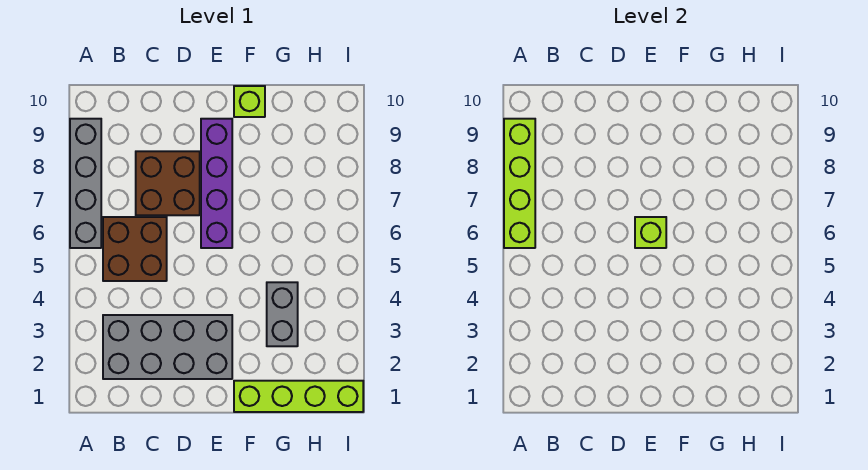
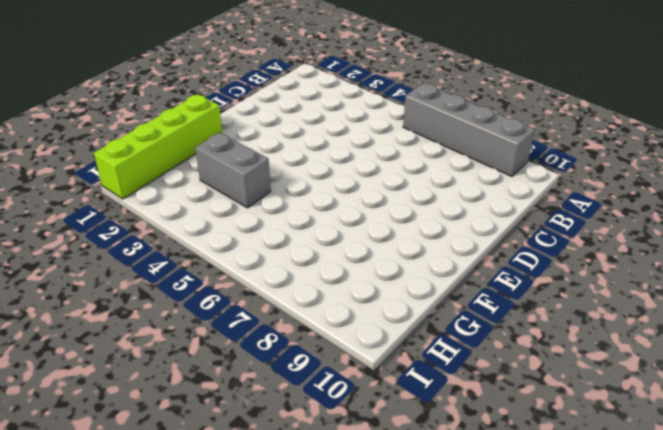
none -> grey 2x4 brick [103,315,232,379]
none -> brown 2x2 brick [103,217,167,281]

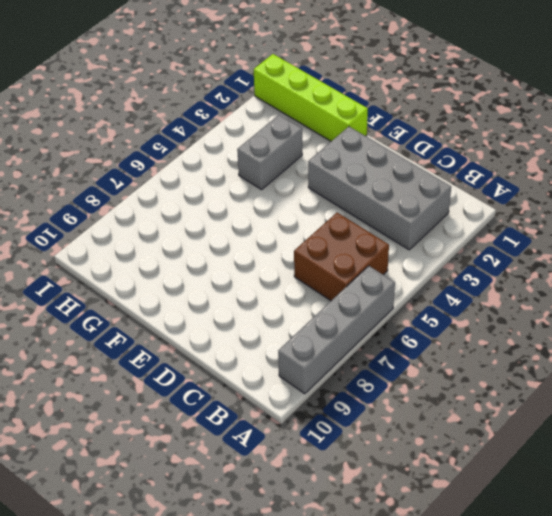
none -> brown 2x2 brick [136,151,200,215]
none -> purple 1x4 brick [201,119,232,248]

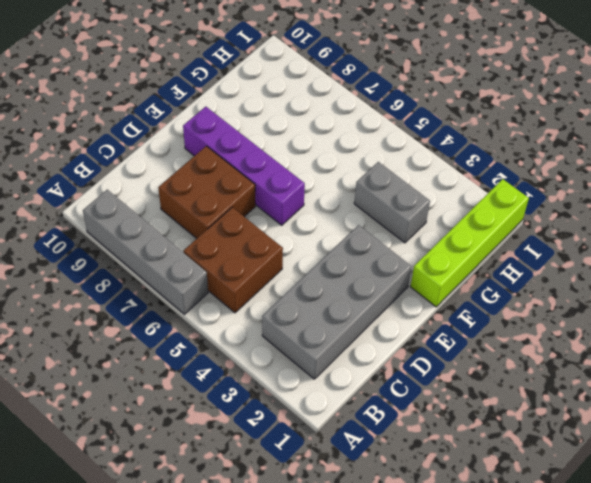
none -> lime 1x1 brick [234,86,265,117]
none -> lime 1x4 brick [504,119,535,248]

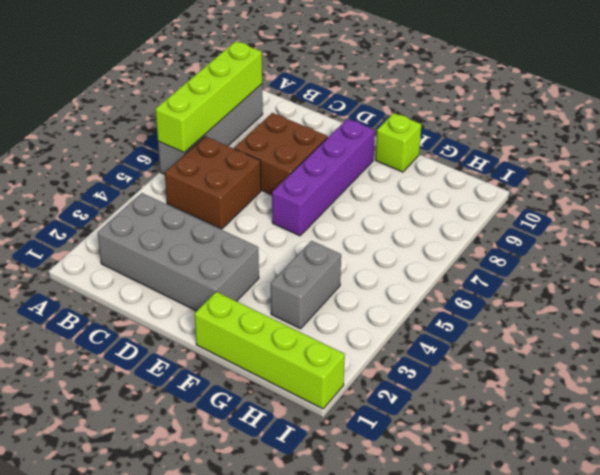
none -> lime 1x1 brick [635,217,666,248]

